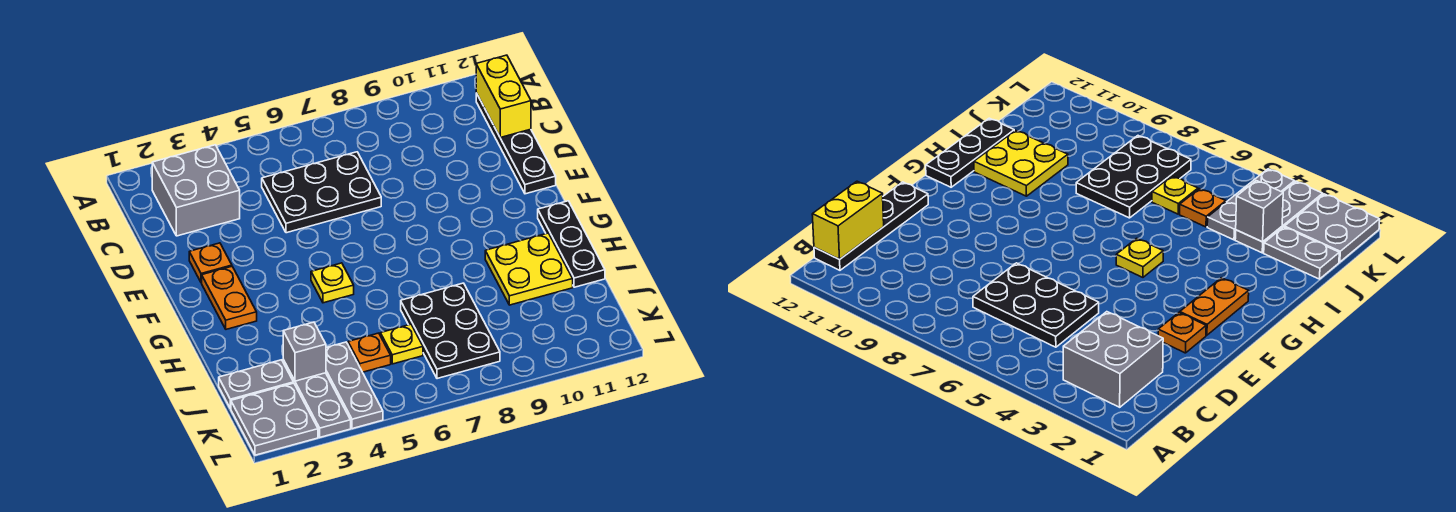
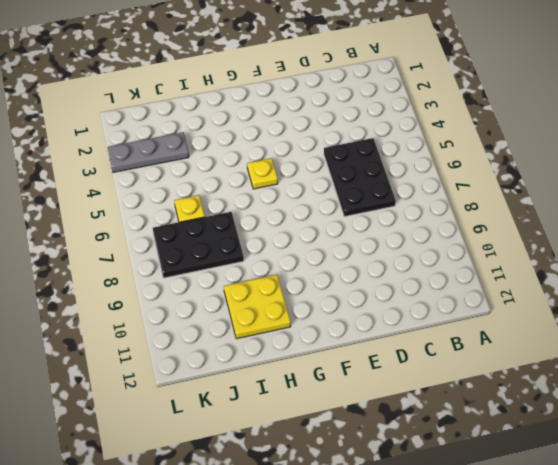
none -> grey 2x2 brick [152,145,240,236]
none -> black 1x4 plate [476,93,556,194]
none -> orange 1x1 plate [189,243,232,283]

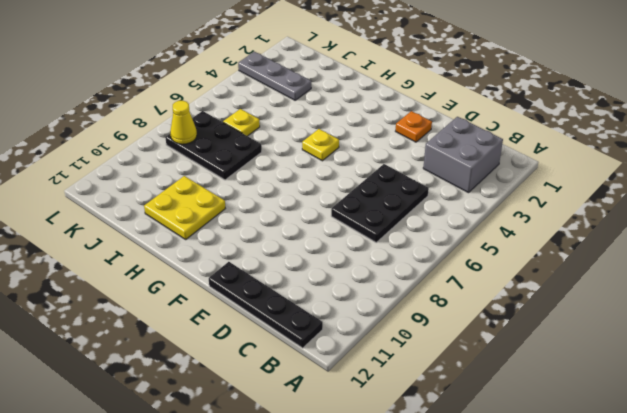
yellow 1x1 cone [170,101,197,144] -> none
none -> orange 1x2 plate [202,267,257,329]
none -> black 1x3 plate [538,201,605,287]
none -> grey 1x2 plate [219,360,293,408]

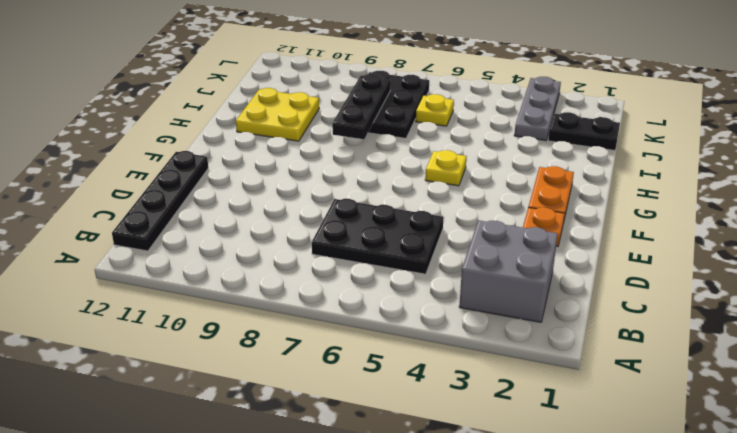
black 1x3 plate [332,74,391,139] -> black 1x3 plate moved to [538,201,605,287]
black 1x2 plate [548,112,620,150] -> grey 1x2 plate [219,360,293,408]
none -> grey 1x3 plate [326,342,383,429]
none -> orange 1x1 plate [348,333,391,372]
none -> grey 2x2 plate [231,383,318,455]

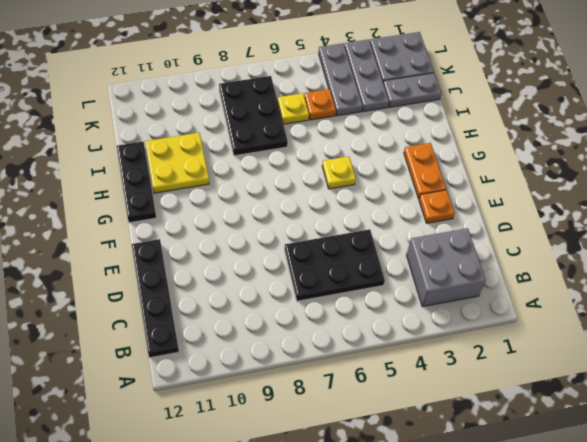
none -> yellow 1x2 brick [476,55,531,138]
none -> grey 1x1 brick [283,322,326,381]

